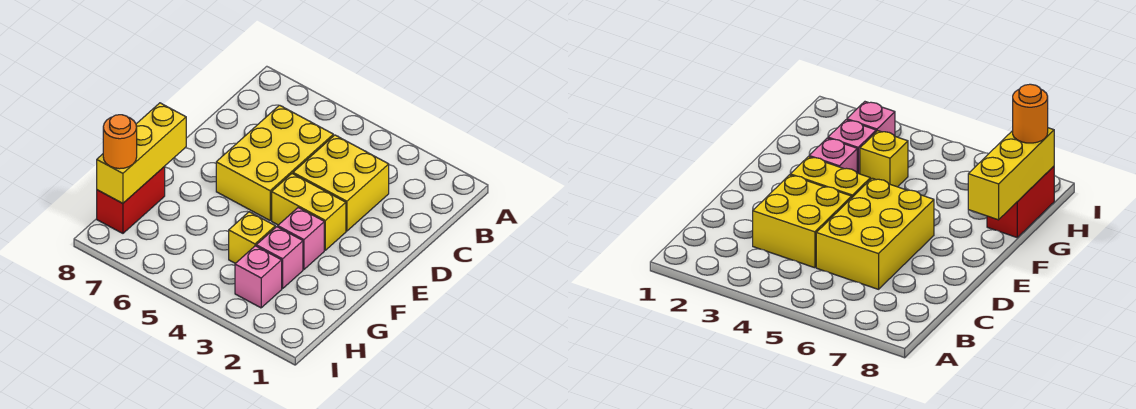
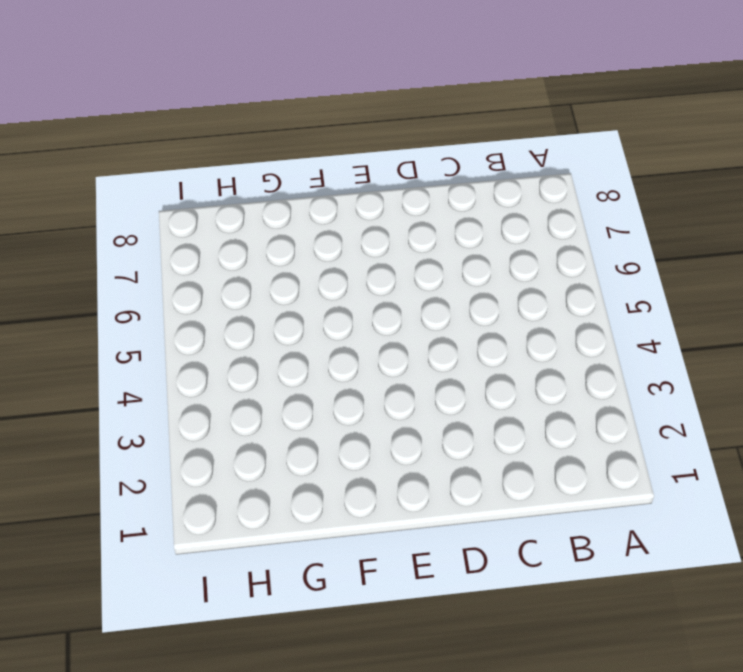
none -> yellow 2x2 brick [293,135,389,231]
none -> yellow 2x3 brick [216,105,333,220]

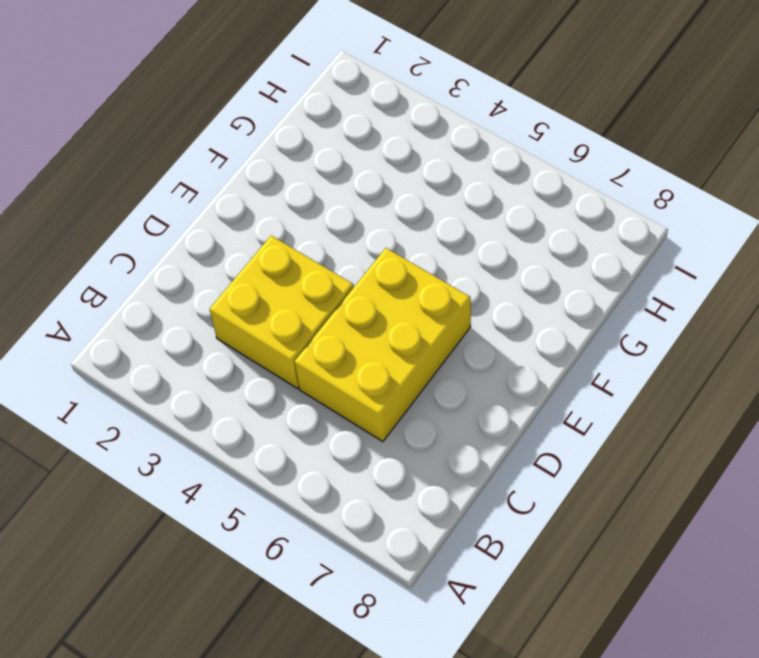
none -> yellow 1x2 brick [272,174,346,250]
none -> pink 1x1 brick [278,208,324,269]

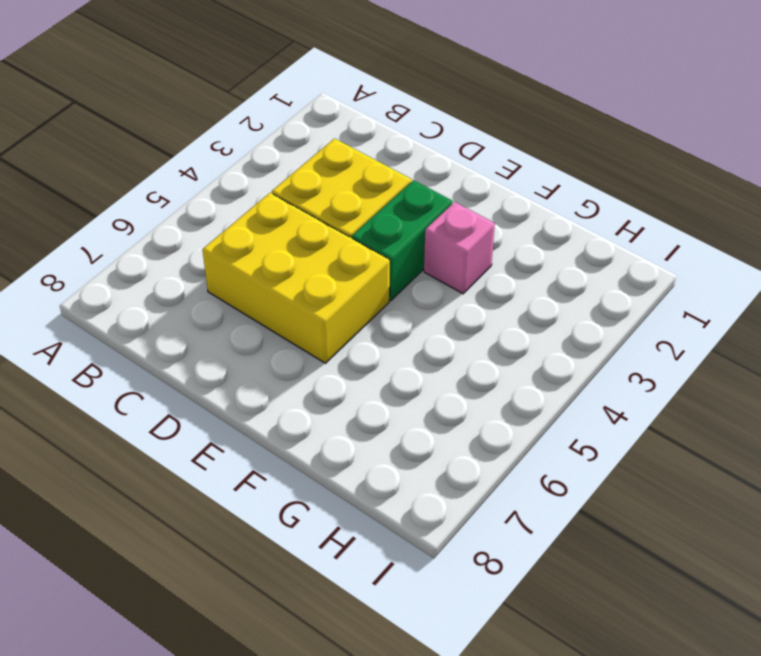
green 1x2 brick [352,180,453,300] -> yellow 1x2 brick [272,174,346,250]
none -> pink 1x1 brick [256,227,303,289]
none -> yellow 1x1 brick [229,212,275,263]

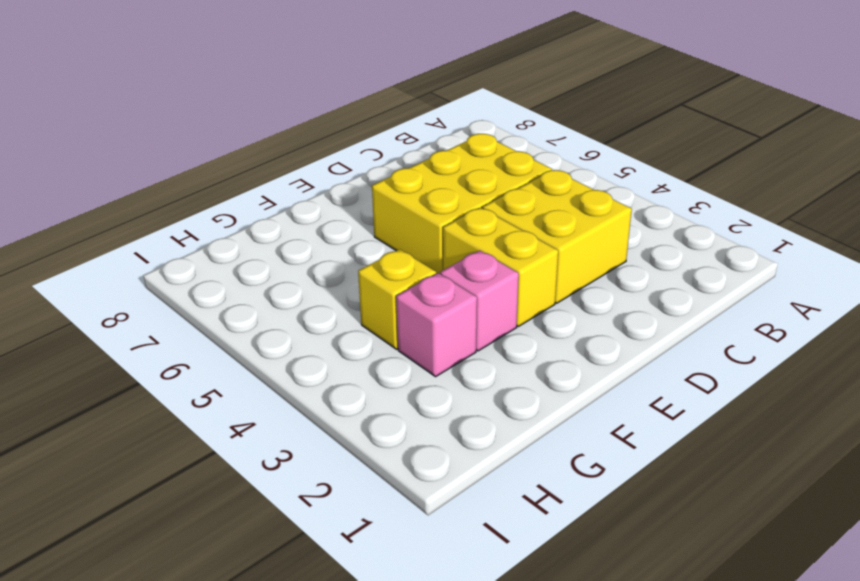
none -> red 1x2 brick [97,167,165,233]
none -> pink 1x1 brick [235,246,282,308]

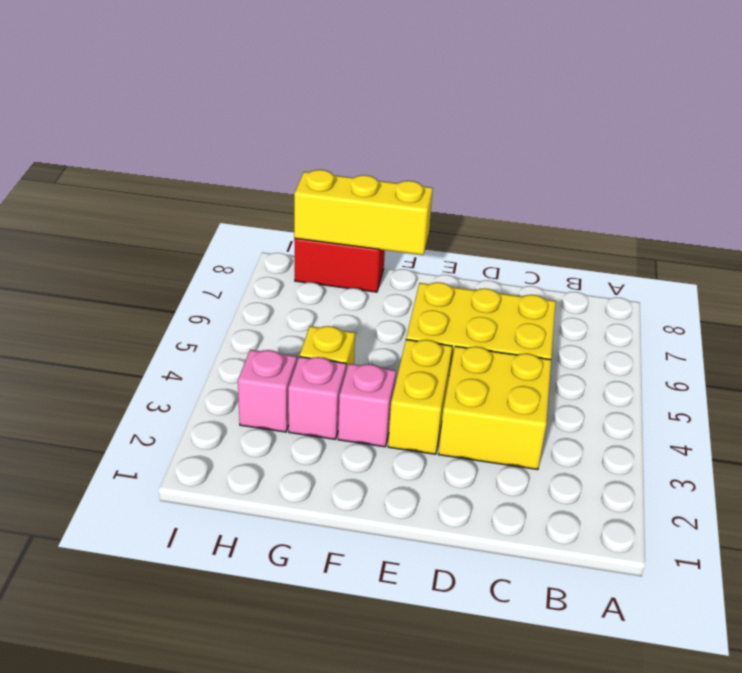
none -> orange 1x1 round brick [103,115,137,169]

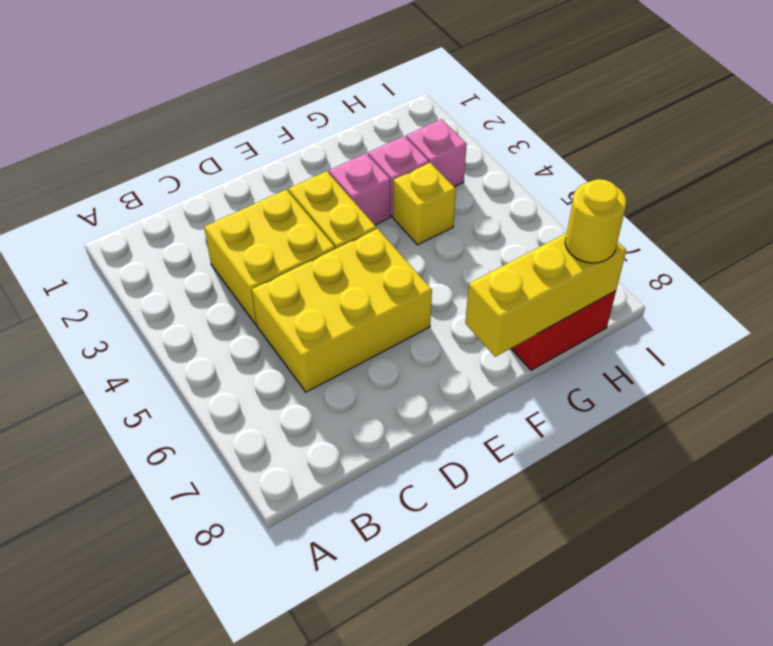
yellow 1x1 round brick [565,179,627,263] -> orange 1x1 round brick [103,115,137,169]

